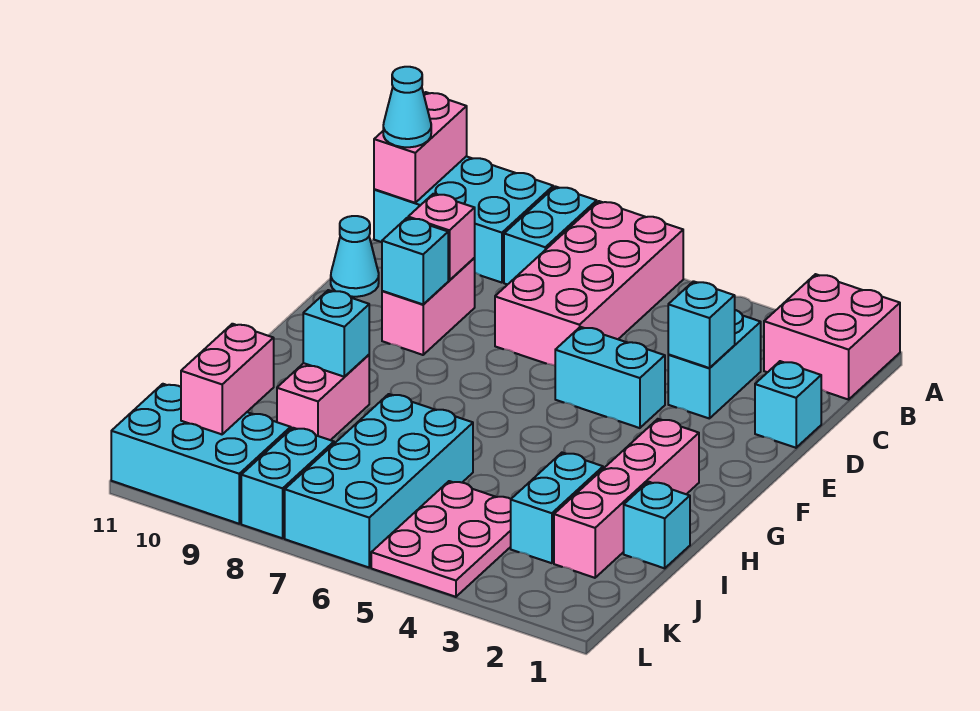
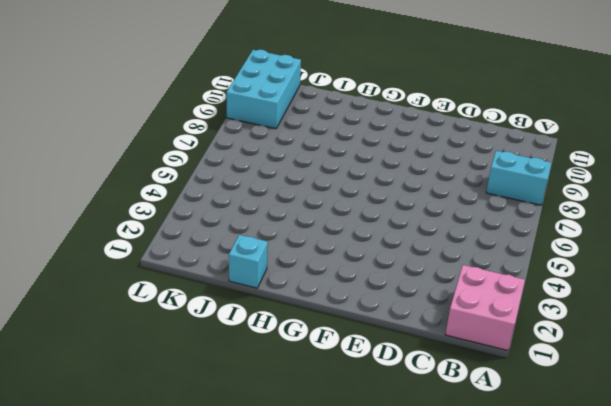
none -> pink 2x4 brick [495,201,683,366]
none -> cyan 2x3 brick [374,156,553,283]
none -> cyan 1x2 brick [668,310,761,419]

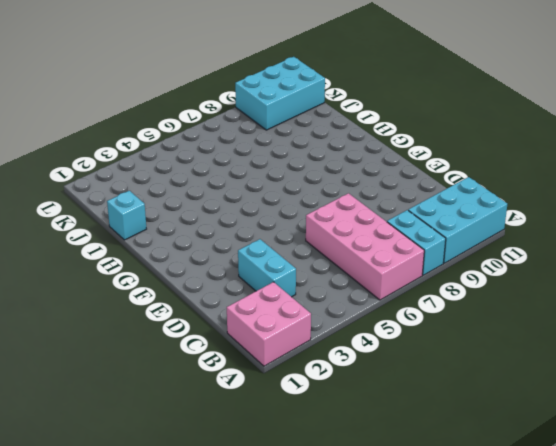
none -> cyan 1x1 brick [755,361,821,448]
none -> pink 1x2 brick [382,258,475,355]
none -> cyan 1x1 cone [331,216,379,297]

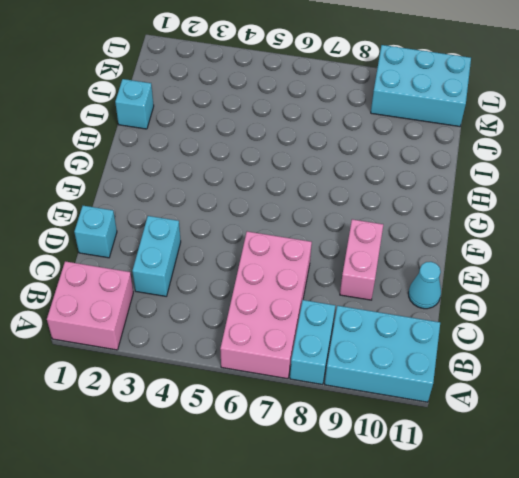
none -> cyan 1x2 brick [555,327,665,428]
none -> pink 1x4 brick [554,419,699,578]
none -> pink 1x2 brick [277,355,369,440]

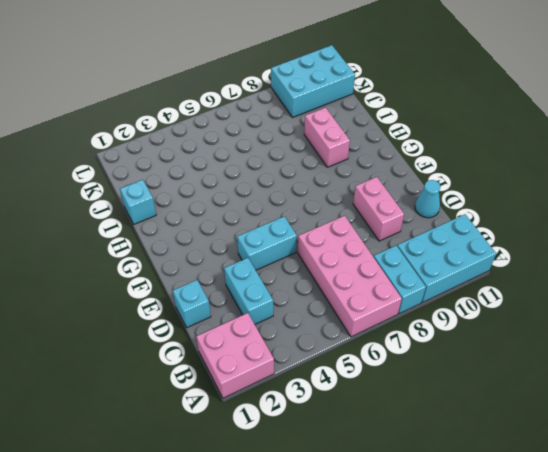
none -> pink 1x4 brick [554,419,699,578]
none -> cyan 1x2 brick [511,453,603,563]
none -> cyan 2x4 brick [285,394,473,567]

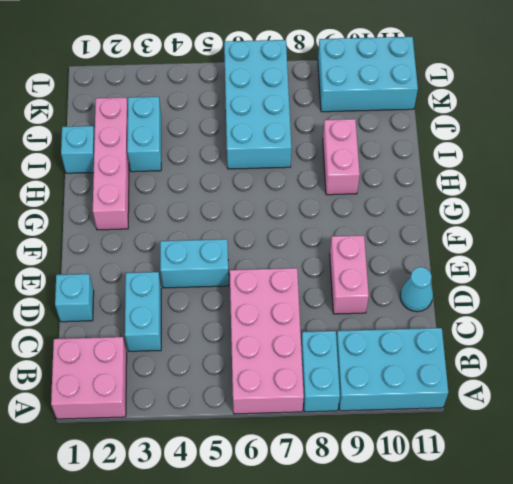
none -> pink 2x3 plate [371,481,511,597]
none -> cyan 1x2 brick [241,428,334,538]
none -> pink 1x2 brick [374,92,467,203]

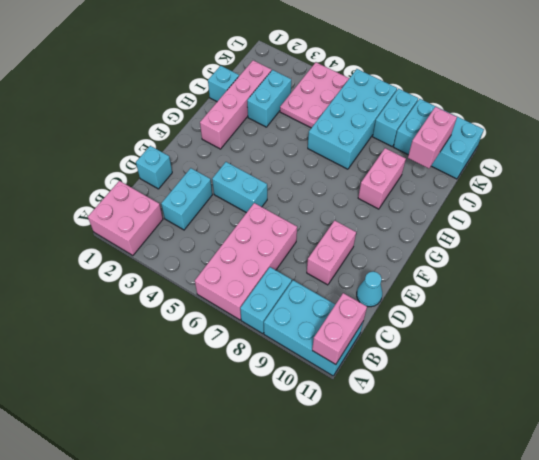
none -> cyan 1x1 brick [668,281,735,368]
none -> pink 1x1 brick [408,194,475,280]
none -> cyan 1x1 brick [382,218,448,304]

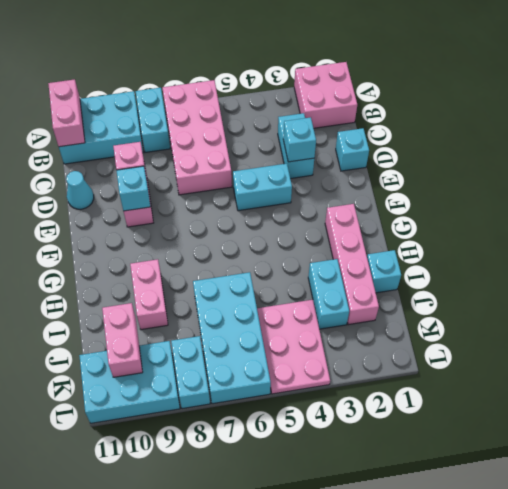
none -> cyan 1x1 brick [303,290,369,377]
none -> cyan 1x1 cone [383,67,431,147]

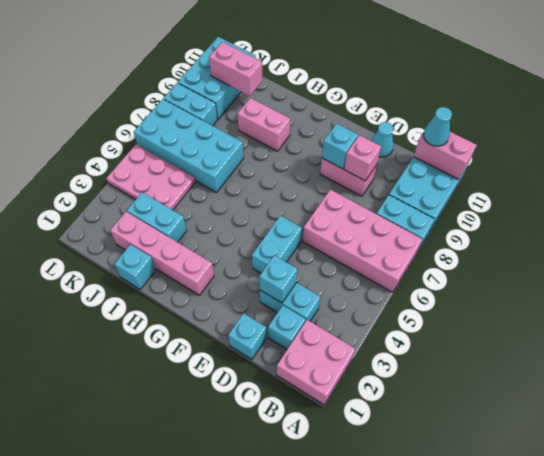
cyan 1x1 brick [268,306,306,349] -> cyan 1x1 brick moved to [303,290,369,377]

